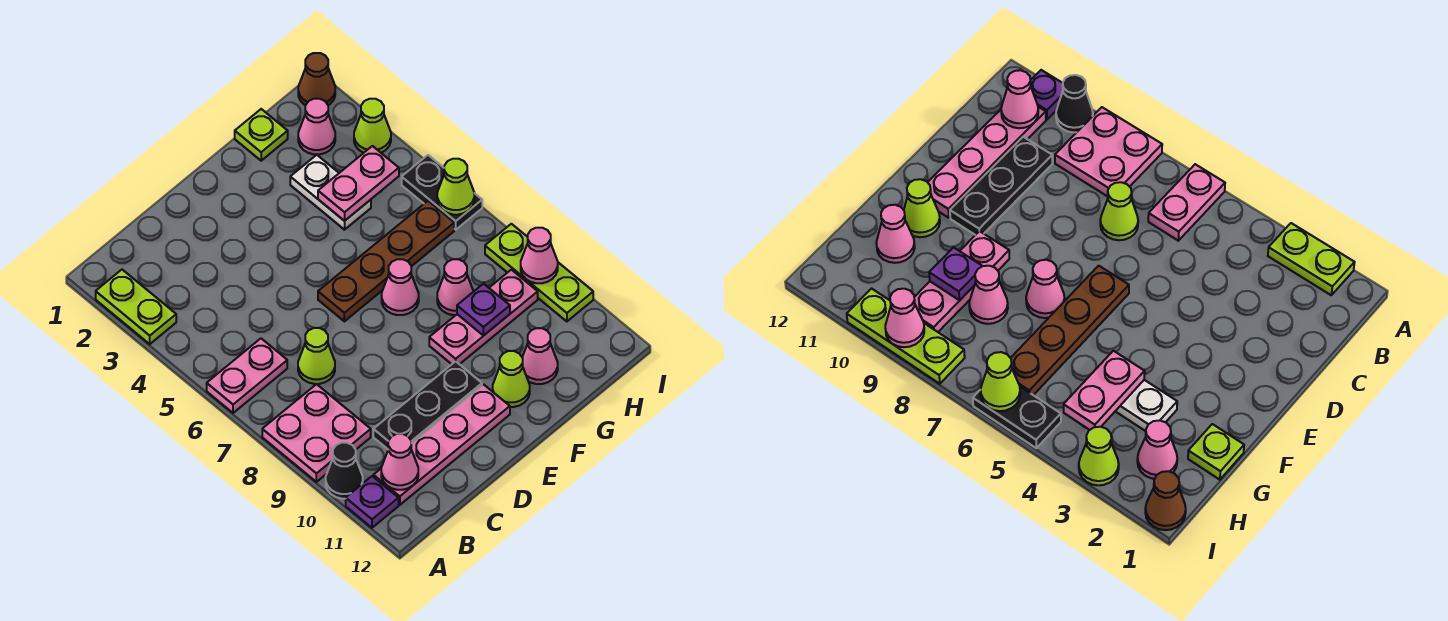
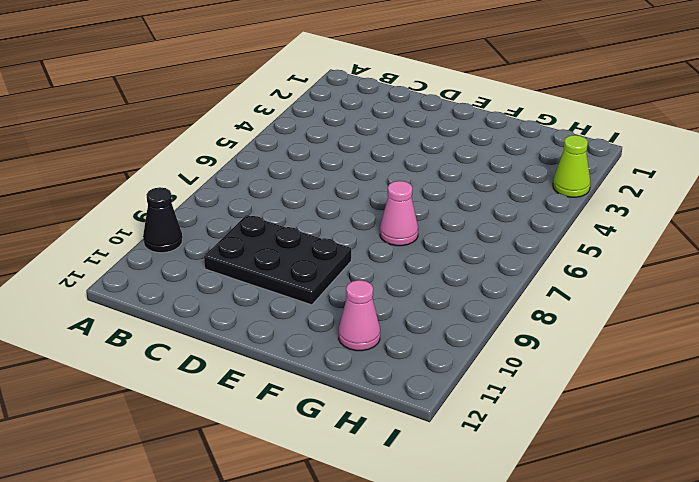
black 2x3 plate [204,215,351,305] -> black 1x3 plate [373,361,482,449]
none -> lime 1x2 plate [96,270,176,344]
none -> pink 1x2 plate [207,339,287,413]
none -> pink 2x2 plate [262,384,371,482]

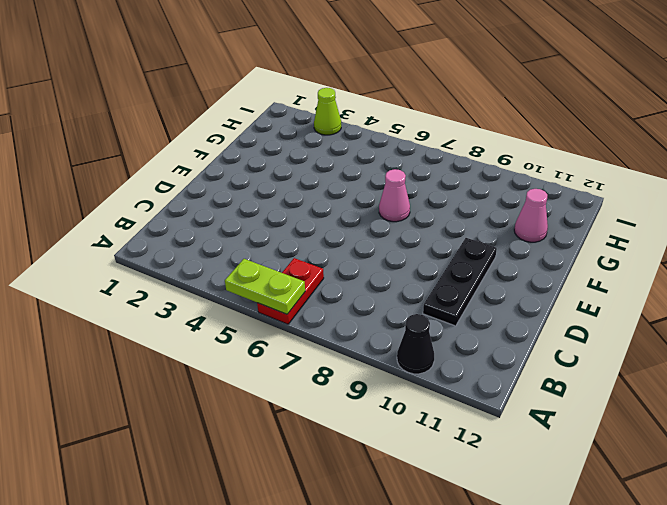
lime 1x2 plate [225,259,305,314] -> lime 1x2 plate moved to [96,270,176,344]
red 1x2 plate [257,258,324,324] -> pink 1x2 plate [207,339,287,413]
none -> pink 2x2 plate [262,384,371,482]
none -> purple 1x1 plate [346,476,399,528]
none -> pink 1x4 plate [373,384,510,505]

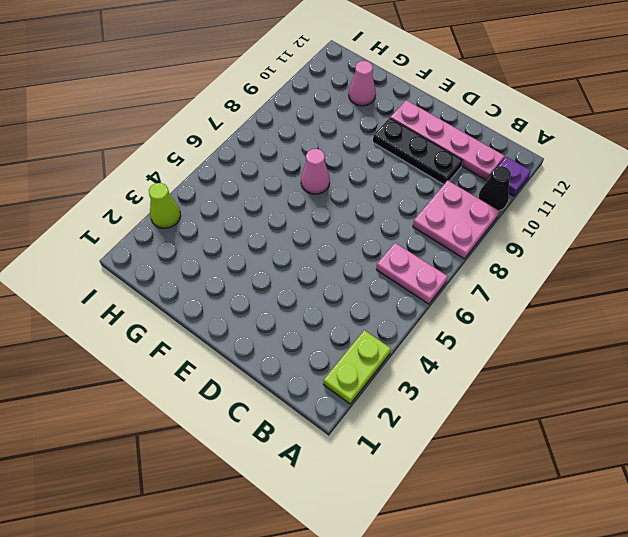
none -> lime 1x1 cone [298,328,335,384]
none -> brown 1x4 plate [318,201,454,321]
none -> pink 1x3 plate [429,270,538,364]

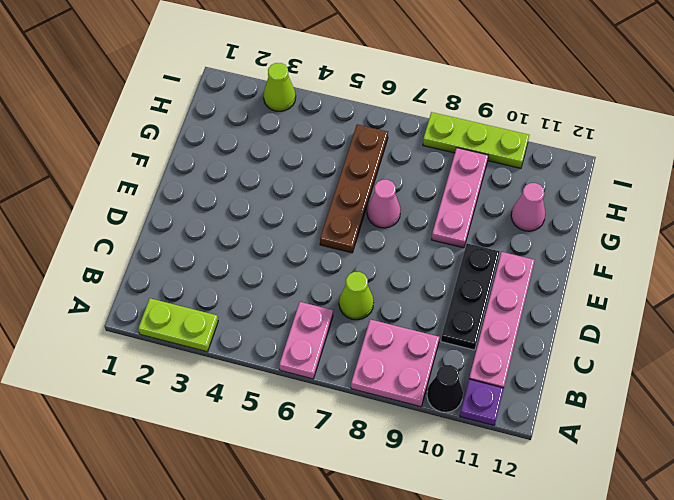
none -> lime 1x1 cone [493,351,530,407]
none -> lime 1x1 plate [235,109,288,161]
none -> white 1x2 plate [290,155,371,230]

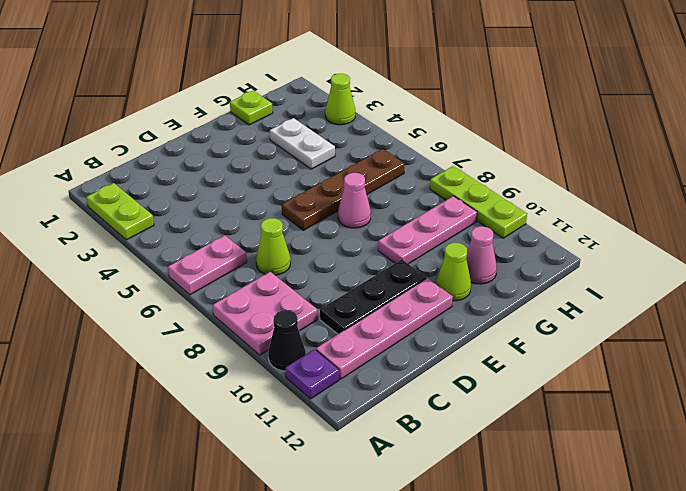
none -> pink 1x1 cone [437,259,474,315]
none -> pink 1x1 cone [298,99,335,154]
none -> brown 1x1 cone [298,53,335,105]

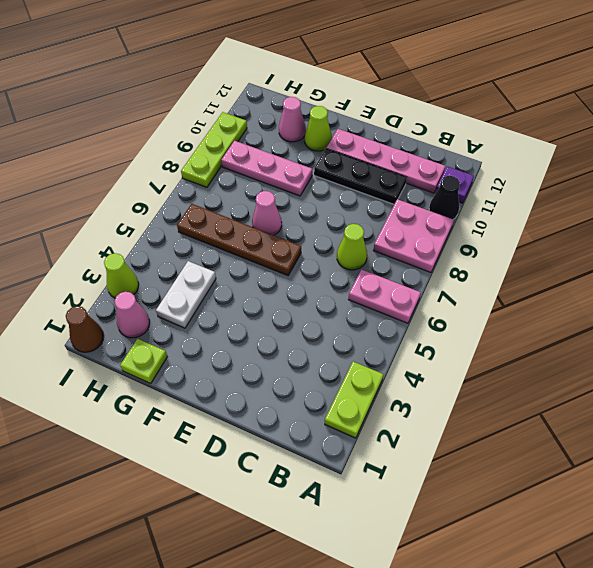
none -> pink 1x1 cone [437,259,474,315]
none -> black 1x2 plate [402,155,482,230]
none -> pink 1x1 cone [381,434,418,490]

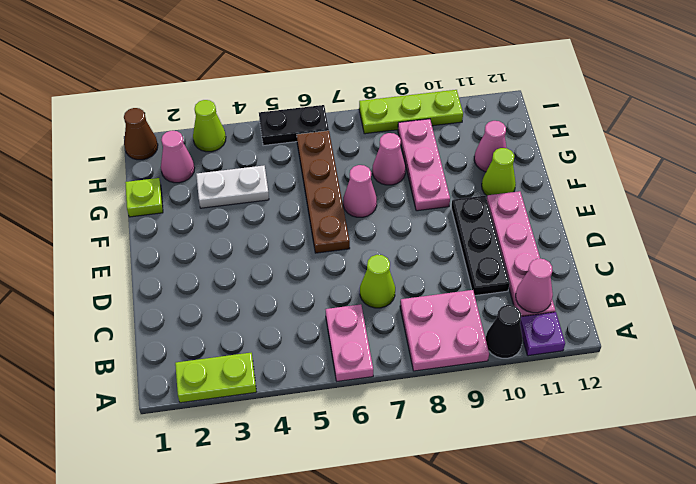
none -> pink 1x2 plate [318,146,399,221]
none -> purple 1x1 plate [457,284,510,336]
none -> lime 1x1 cone [437,159,474,215]

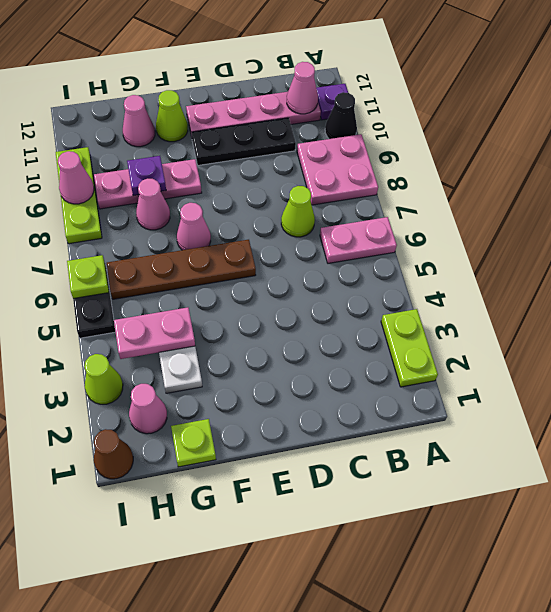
lime 1x1 plate [67,255,109,299] -> lime 1x1 cone [437,159,474,215]

